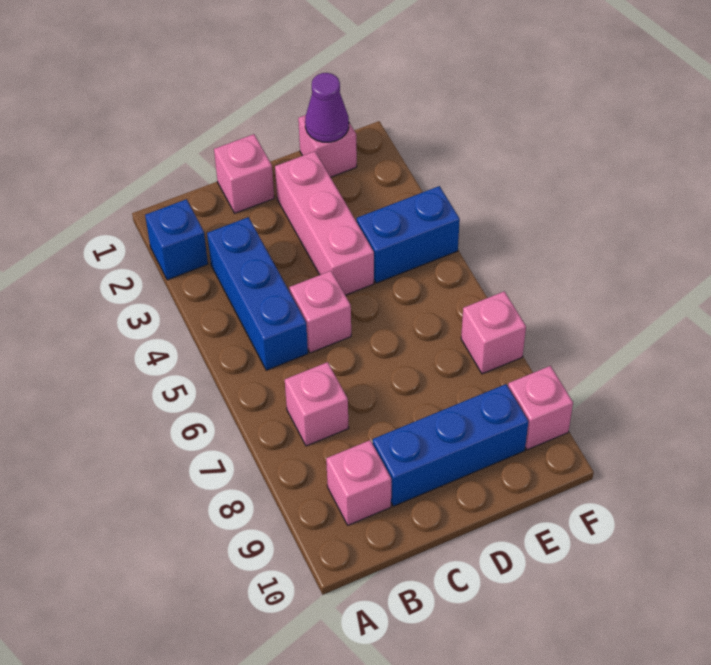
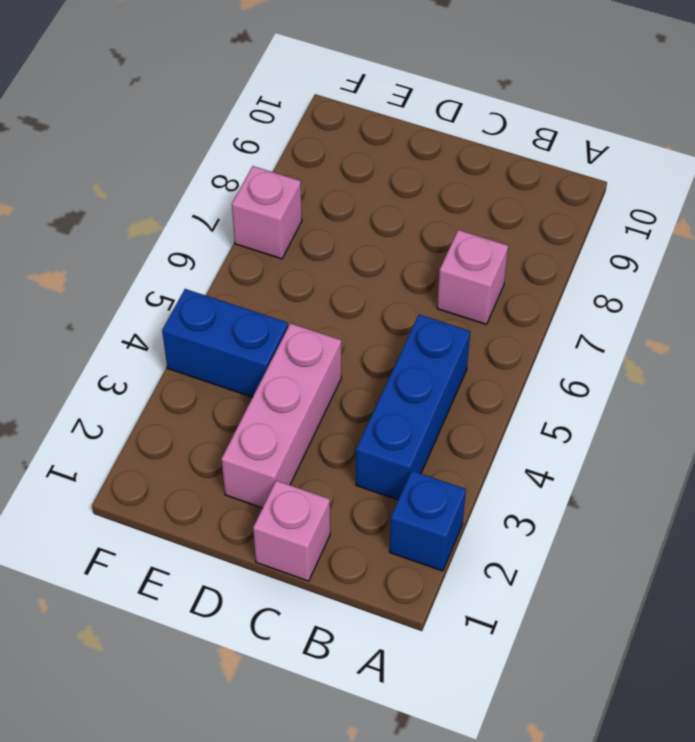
none -> pink 1x1 brick [326,440,391,525]
none -> pink 1x1 brick [289,271,351,353]
none -> blue 1x3 brick [373,384,529,506]

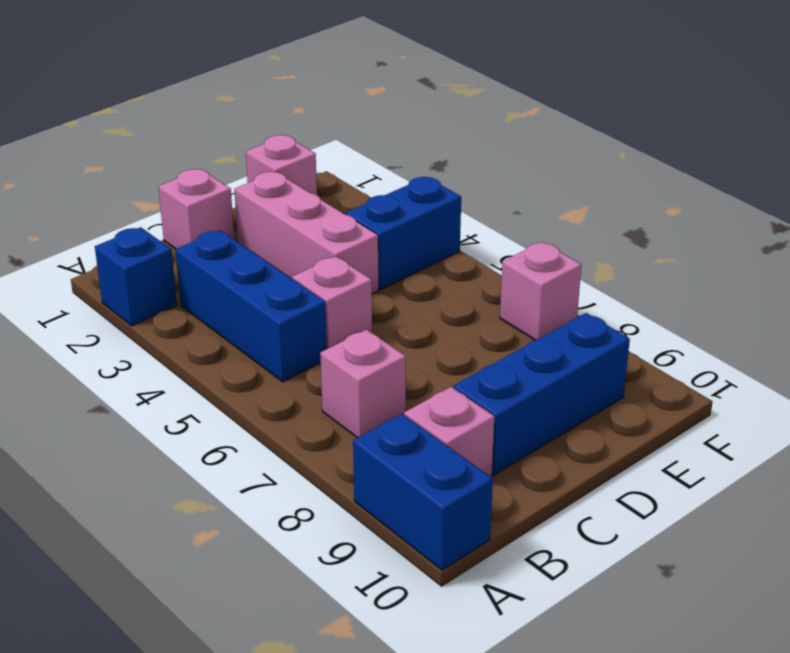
blue 1x2 brick [353,414,493,570] -> none
none -> pink 1x1 brick [508,366,573,450]
none -> purple 1x1 cone [305,73,349,142]

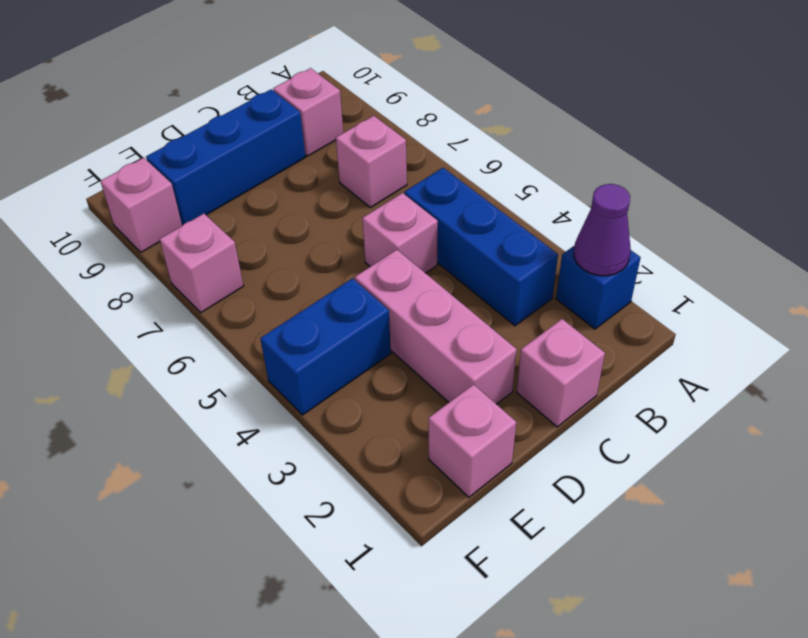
purple 1x1 cone [574,184,631,276] -> purple 1x1 cone moved to [305,73,349,142]

